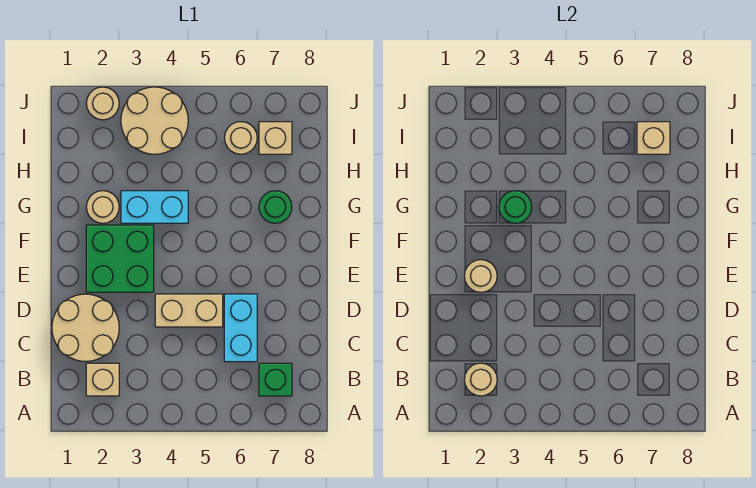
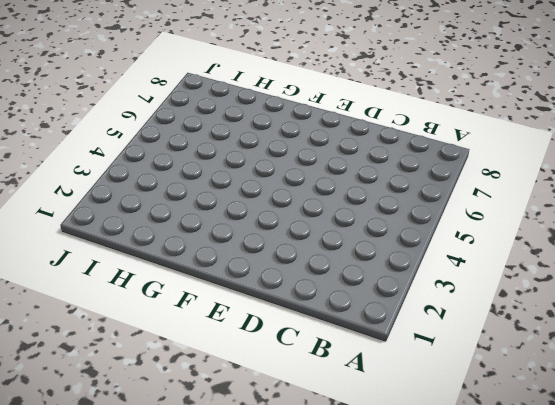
none -> tan 1x1 brick [86,363,119,396]
none -> green 1x1 brick [259,363,292,396]
none -> tan 2x2 round brick [52,294,119,362]

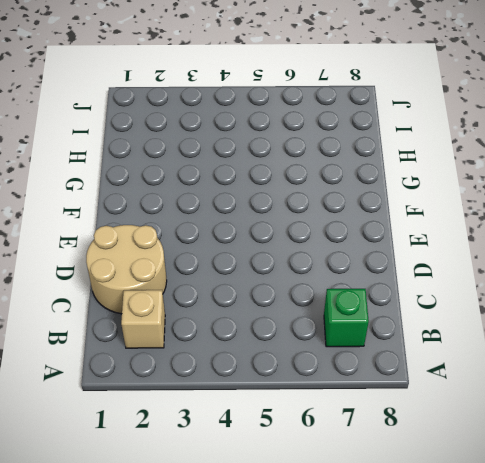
none -> cyan 1x2 brick [224,294,257,362]
none -> tan 1x2 brick [155,294,223,327]
none -> green 2x2 brick [86,225,154,292]

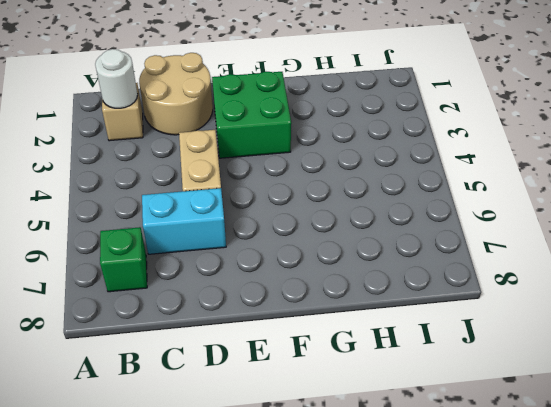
white 1x1 round brick [95,49,138,108] -> tan 1x1 round brick [464,363,497,396]
none -> tan 1x1 round brick [86,191,119,223]
none -> cyan 1x2 brick [121,191,188,223]
none -> green 1x1 round brick [259,191,292,223]

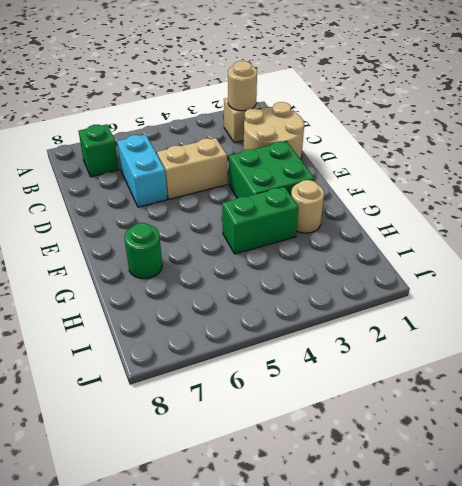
green 1x2 brick [222,187,298,254] -> cyan 1x2 brick [121,191,188,223]
none -> tan 2x2 round brick [121,87,188,154]
none -> tan 1x1 round brick [225,122,257,154]
none -> tan 1x1 brick [259,122,292,154]

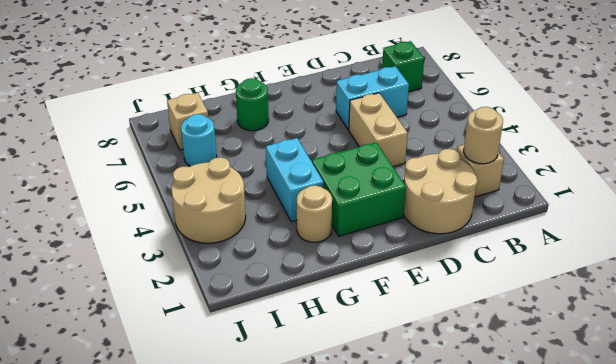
cyan 1x1 round brick [181,114,217,166] -> tan 1x1 round brick [225,122,257,154]
none -> tan 1x1 round brick [86,87,119,120]
none -> tan 1x1 round brick [464,260,497,292]
none -> green 1x1 round brick [499,191,532,223]

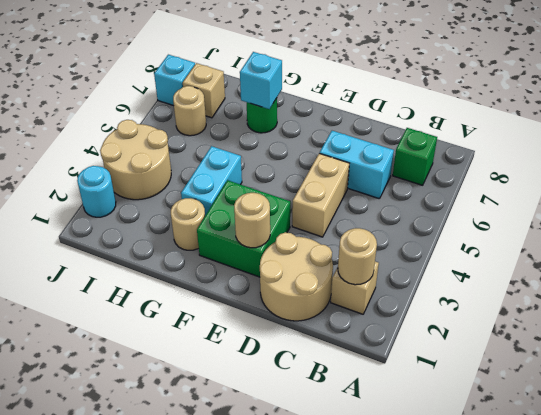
cyan 1x1 brick [240,52,282,109] -> none
cyan 1x1 round brick [77,166,116,217] -> tan 1x1 round brick [86,87,119,120]
cyan 1x1 brick [154,55,195,105] -> none
none -> green 1x1 round brick [499,191,532,223]
none -> tan 1x1 brick [637,122,670,154]

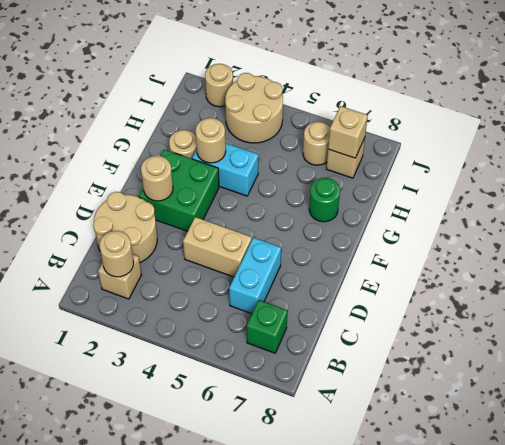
tan 1x1 round brick [196,118,226,163] -> green 1x1 round brick [499,191,532,223]

